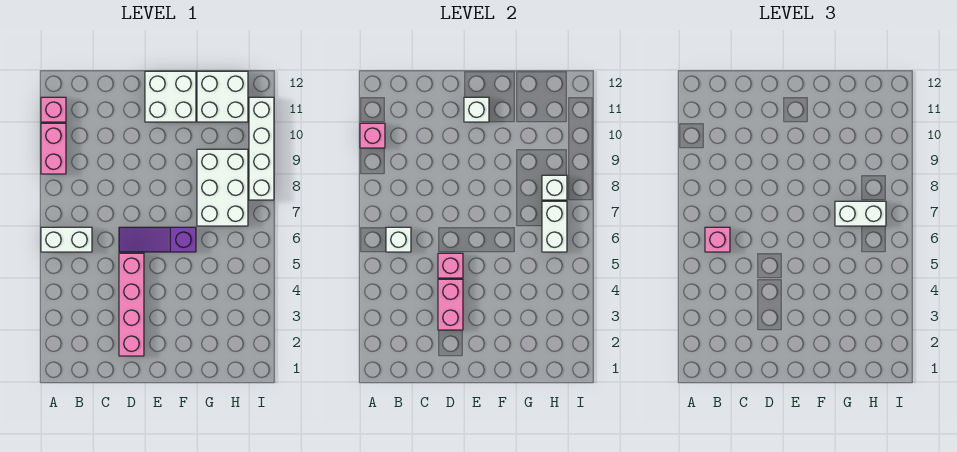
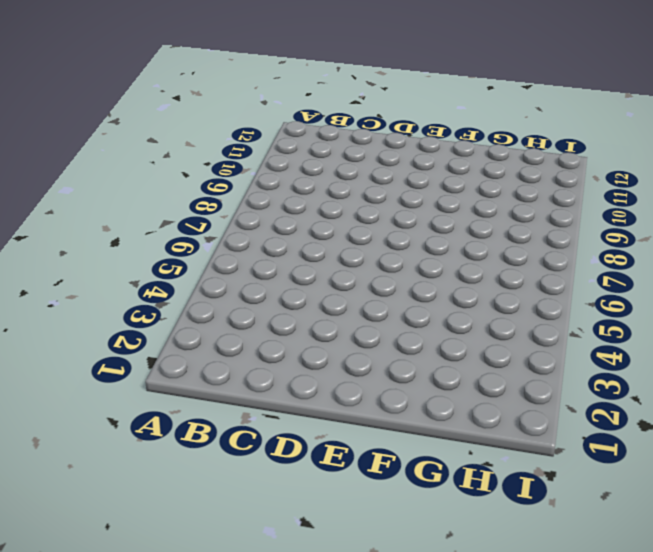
none -> white 1x2 brick [41,227,92,252]
none -> pink 1x2 brick [41,123,66,174]
none -> pink 1x1 brick [41,97,66,122]

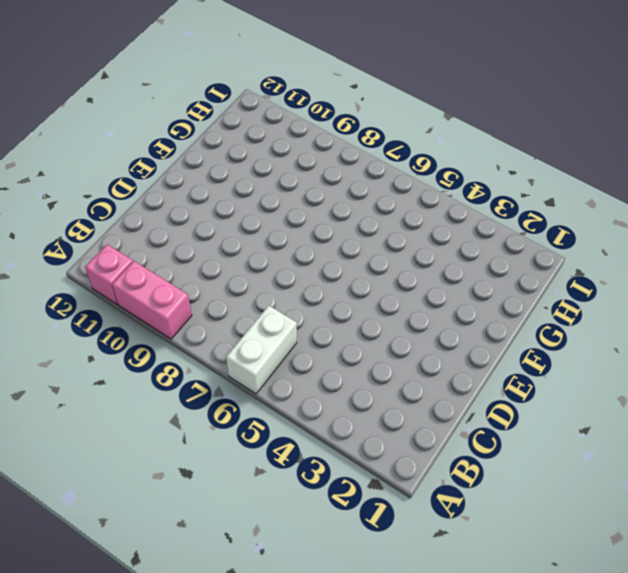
none -> pink 1x4 brick [119,253,144,356]
none -> purple 1x3 slope [119,227,196,252]
none -> white 2x2 brick [145,71,196,122]

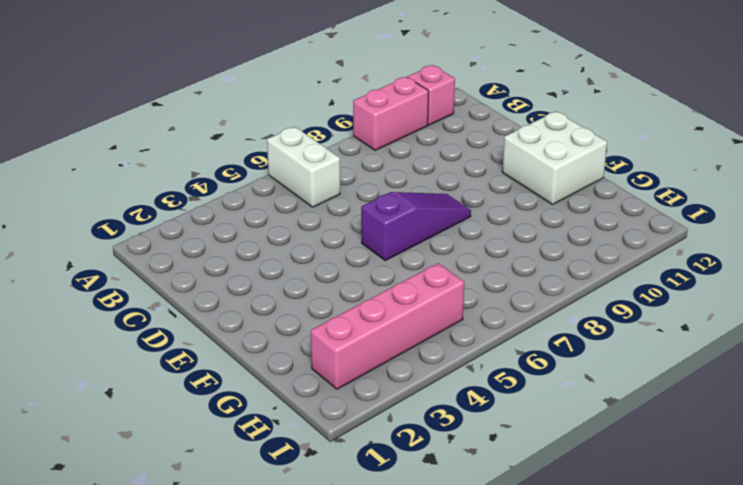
purple 1x3 slope [361,192,471,261] -> purple 1x3 slope turned to [119,227,196,252]
pink 1x4 brick [311,263,464,389] -> pink 1x4 brick moved to [119,253,144,356]
none -> white 2x3 brick [197,149,248,226]
none -> white 2x2 brick [197,71,248,122]
none -> white 1x4 brick [249,97,274,200]

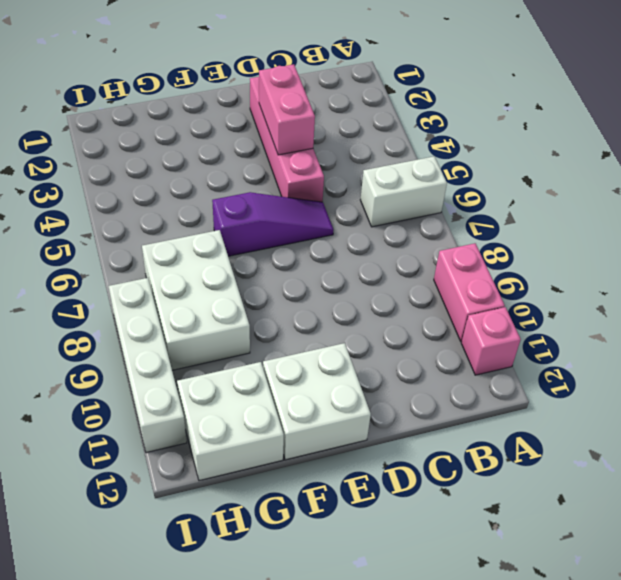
none -> pink 1x1 brick [360,123,385,148]
none -> white 1x1 brick [386,227,411,252]
none -> pink 1x1 brick [438,253,463,278]

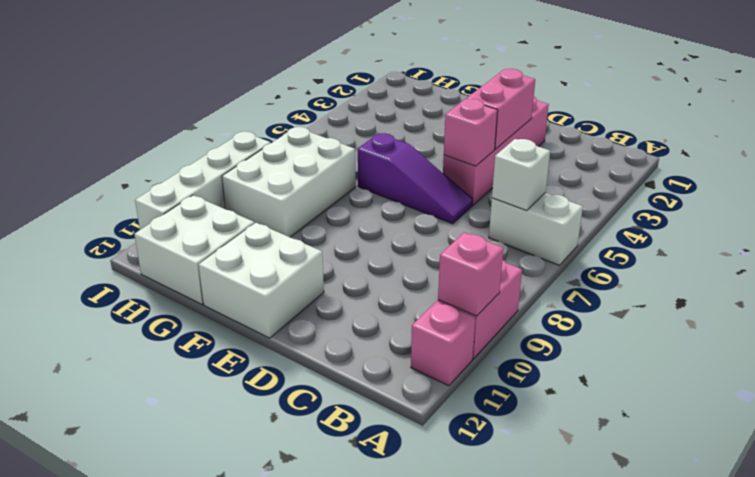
none -> white 1x1 brick [464,97,489,122]
none -> white 1x2 brick [542,201,567,252]
none -> white 1x1 brick [542,175,567,200]

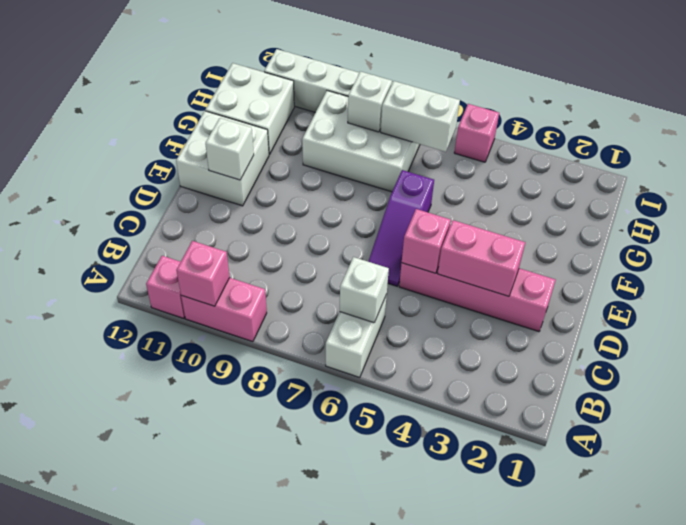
pink 1x1 brick [454,104,499,162] -> pink 1x1 brick moved to [705,227,730,252]
none -> white 1x2 brick [835,201,886,226]

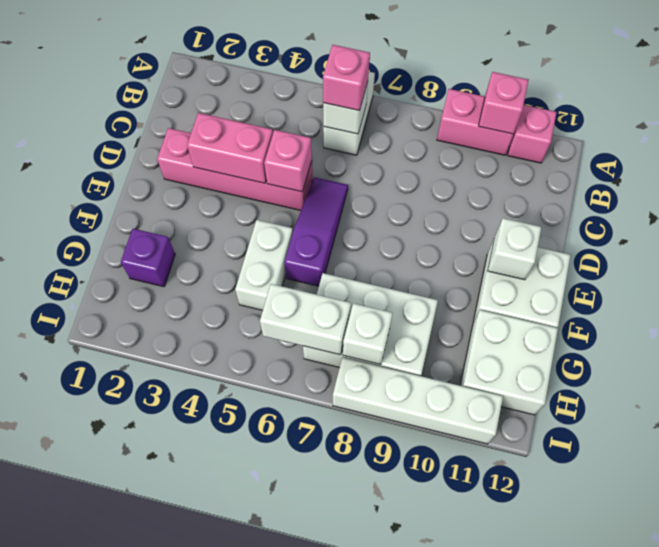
white 1x2 brick [235,220,293,310] -> white 1x2 brick moved to [835,201,886,226]
purple 1x1 brick [121,229,175,287] -> none

